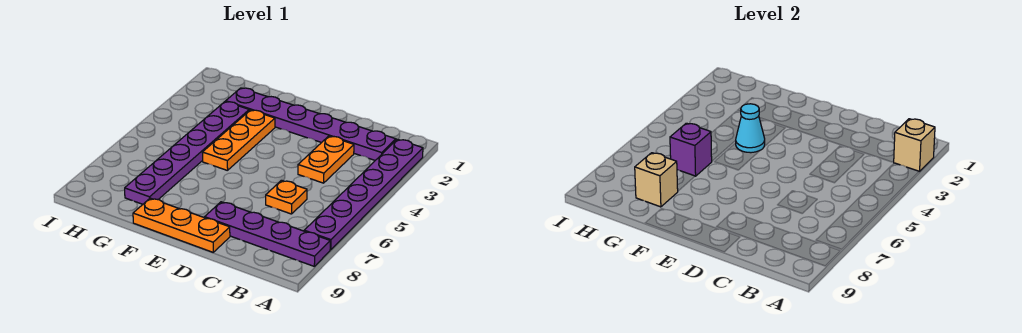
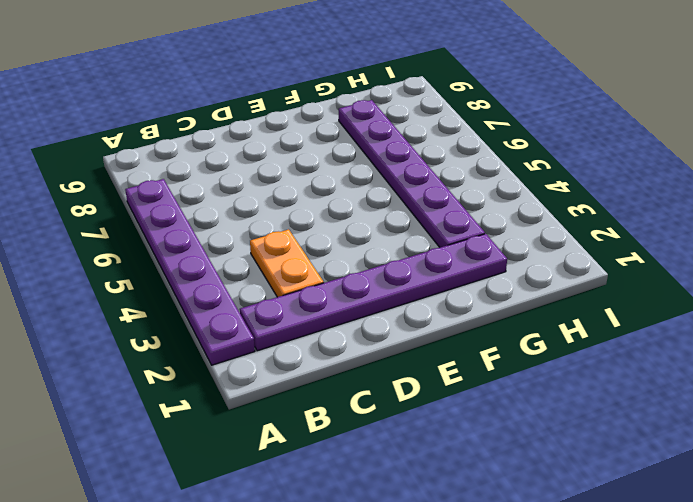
none -> purple 1x4 plate [205,202,330,266]
none -> orange 1x1 plate [266,180,307,214]
none -> orange 1x3 plate [133,198,230,252]

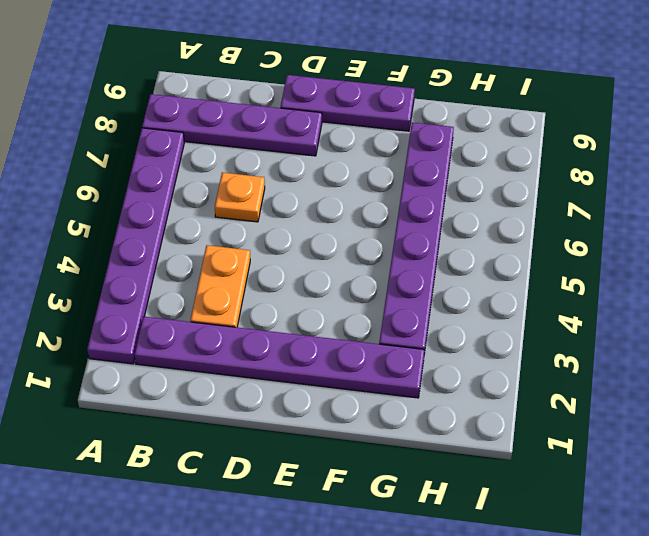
purple 1x3 plate [281,75,415,131] -> orange 1x3 plate [133,198,230,252]
none -> orange 1x3 plate [202,110,275,171]
none -> tan 1x1 brick [894,119,935,172]
none -> cyan 1x1 cone [736,104,765,153]

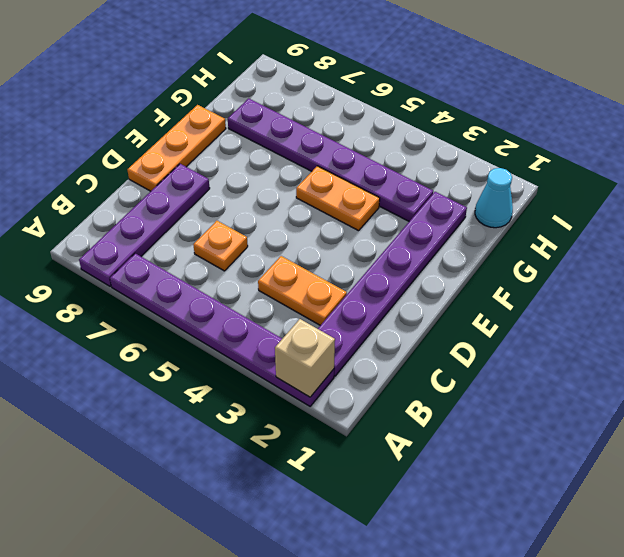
orange 1x2 plate [296,166,380,231] -> orange 1x3 plate [202,110,275,171]
cyan 1x1 cone [475,168,513,228] -> cyan 1x1 cone moved to [736,104,765,153]
none -> purple 1x1 brick [670,123,712,176]
none -> tan 1x1 brick [635,153,678,207]

